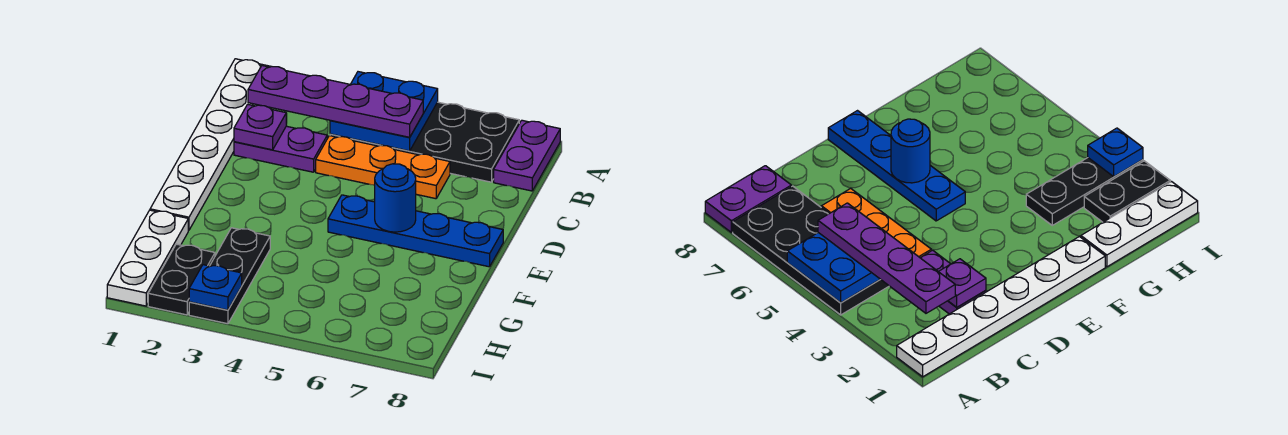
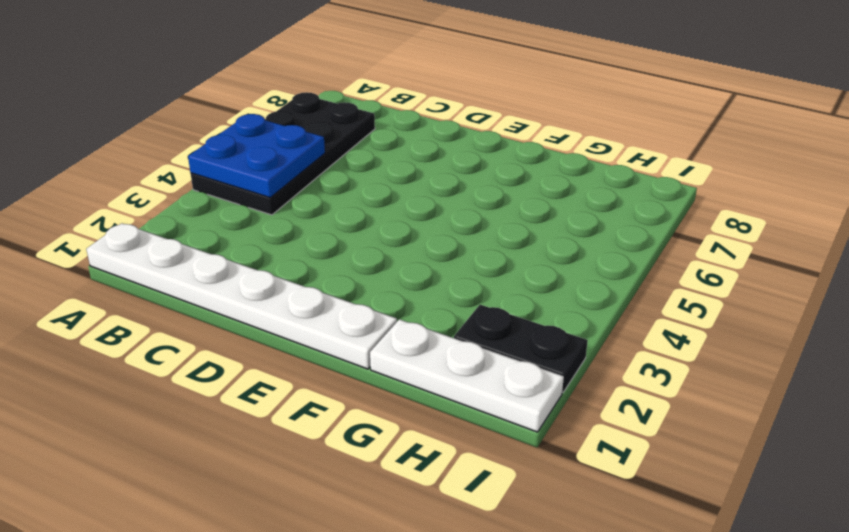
none -> purple 1x2 plate [494,120,560,191]
none -> purple 1x2 plate [234,126,327,172]
none -> orange 1x3 plate [316,136,450,199]

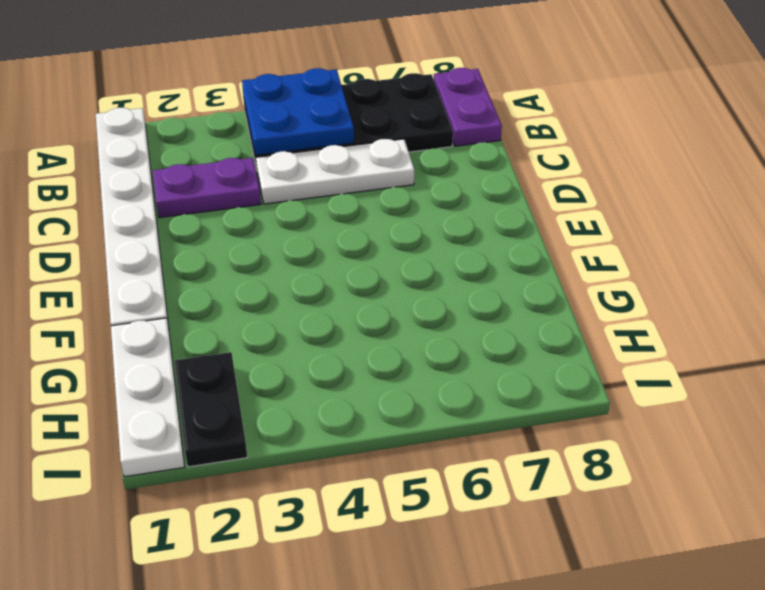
white 1x3 plate [256,139,414,204] -> orange 1x3 plate [316,136,450,199]
none -> blue 1x4 plate [328,195,503,267]
none -> black 1x3 plate [189,228,270,324]
none -> purple 1x1 plate [234,104,286,150]

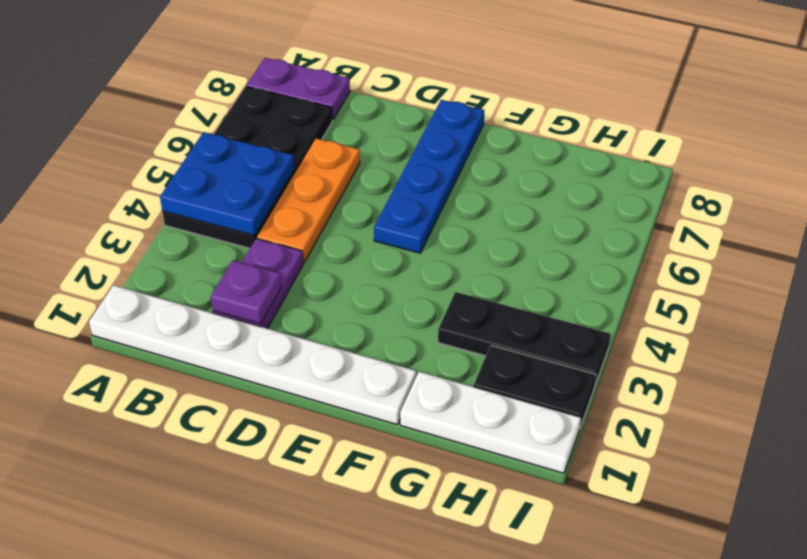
none -> blue 1x1 round brick [375,164,416,232]
none -> blue 1x1 plate [189,265,242,310]
none -> purple 1x4 plate [248,66,423,137]

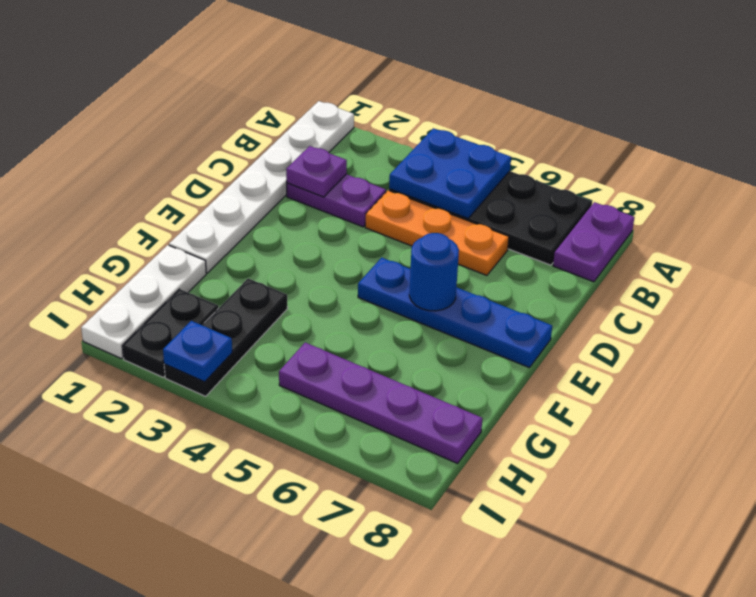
purple 1x4 plate [279,343,483,463] -> purple 1x4 plate moved to [248,66,423,137]

